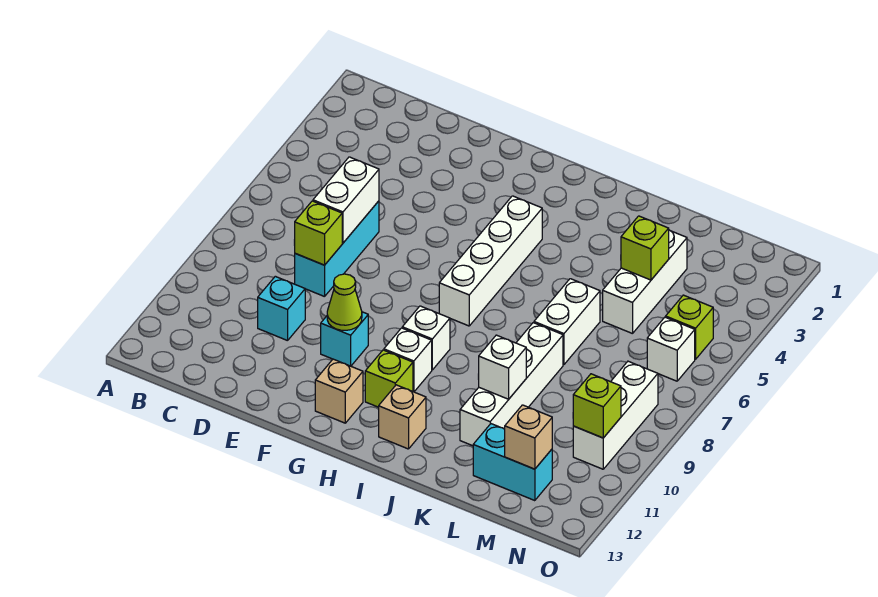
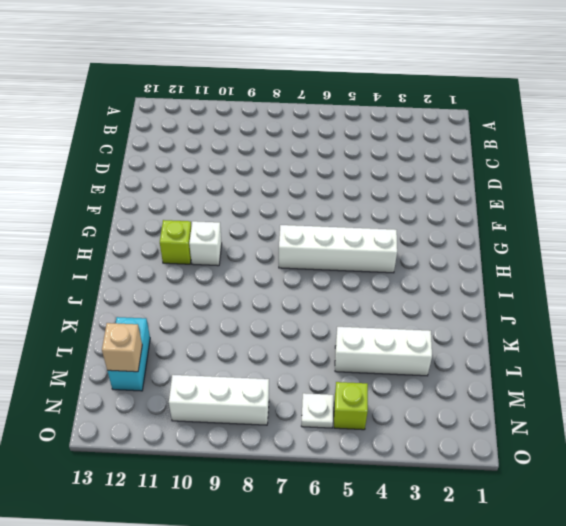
white 1x1 plate [301,393,333,428] -> white 1x1 brick [647,317,695,381]
none -> cyan 1x3 brick [295,201,379,297]
none -> cyan 1x1 brick [258,276,305,341]
none -> cyan 1x1 brick [321,312,368,366]

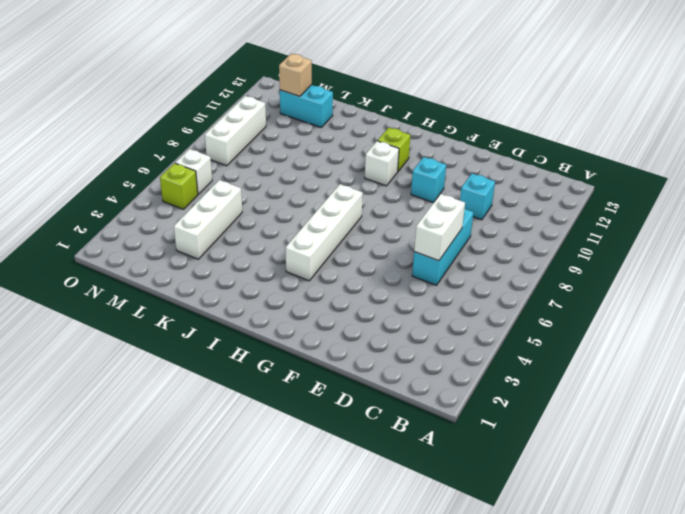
none -> tan 1x1 brick [315,359,363,423]
none -> white 1x1 brick [402,306,450,370]
none -> tan 1x1 brick [379,385,426,449]

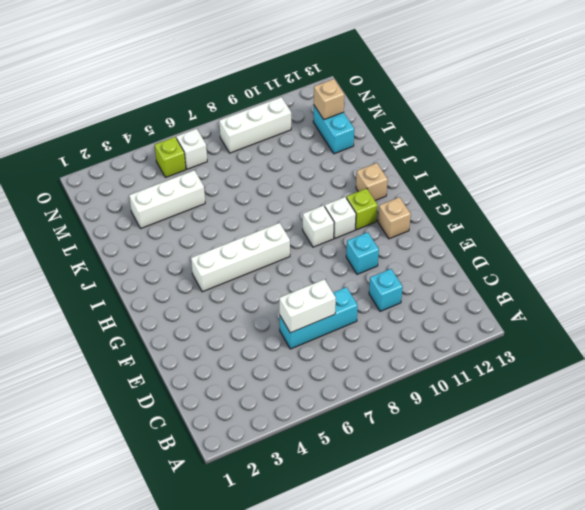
none -> white 1x2 brick [534,279,600,365]
none -> white 1x4 brick [460,323,563,446]
none -> lime 1x1 brick [294,201,342,265]

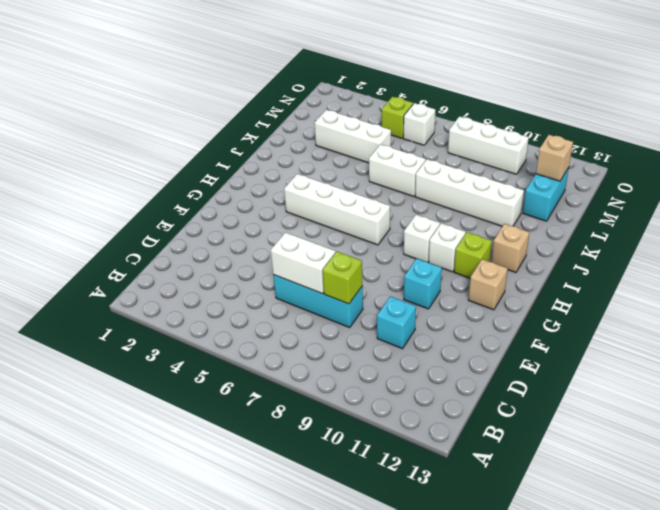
none -> lime 1x1 cone [327,274,362,330]
none -> white 1x1 brick [478,335,526,399]
none -> lime 1x1 brick [621,216,669,280]

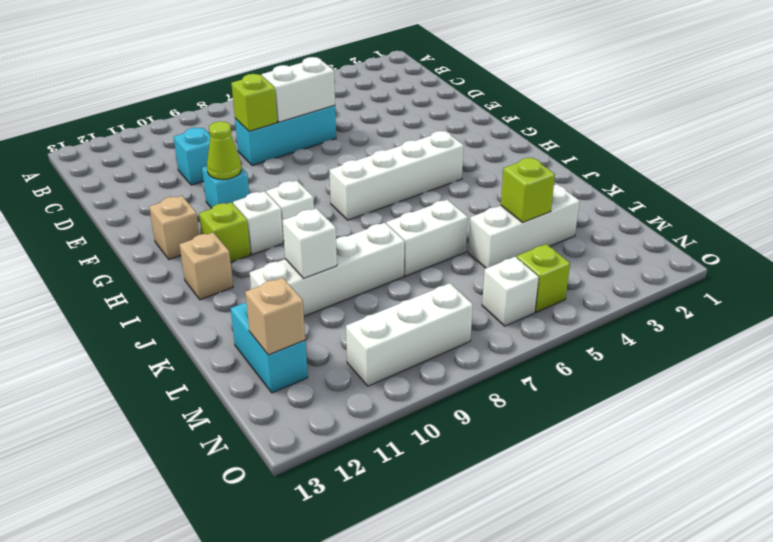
none -> lime 1x1 brick [573,374,621,438]

